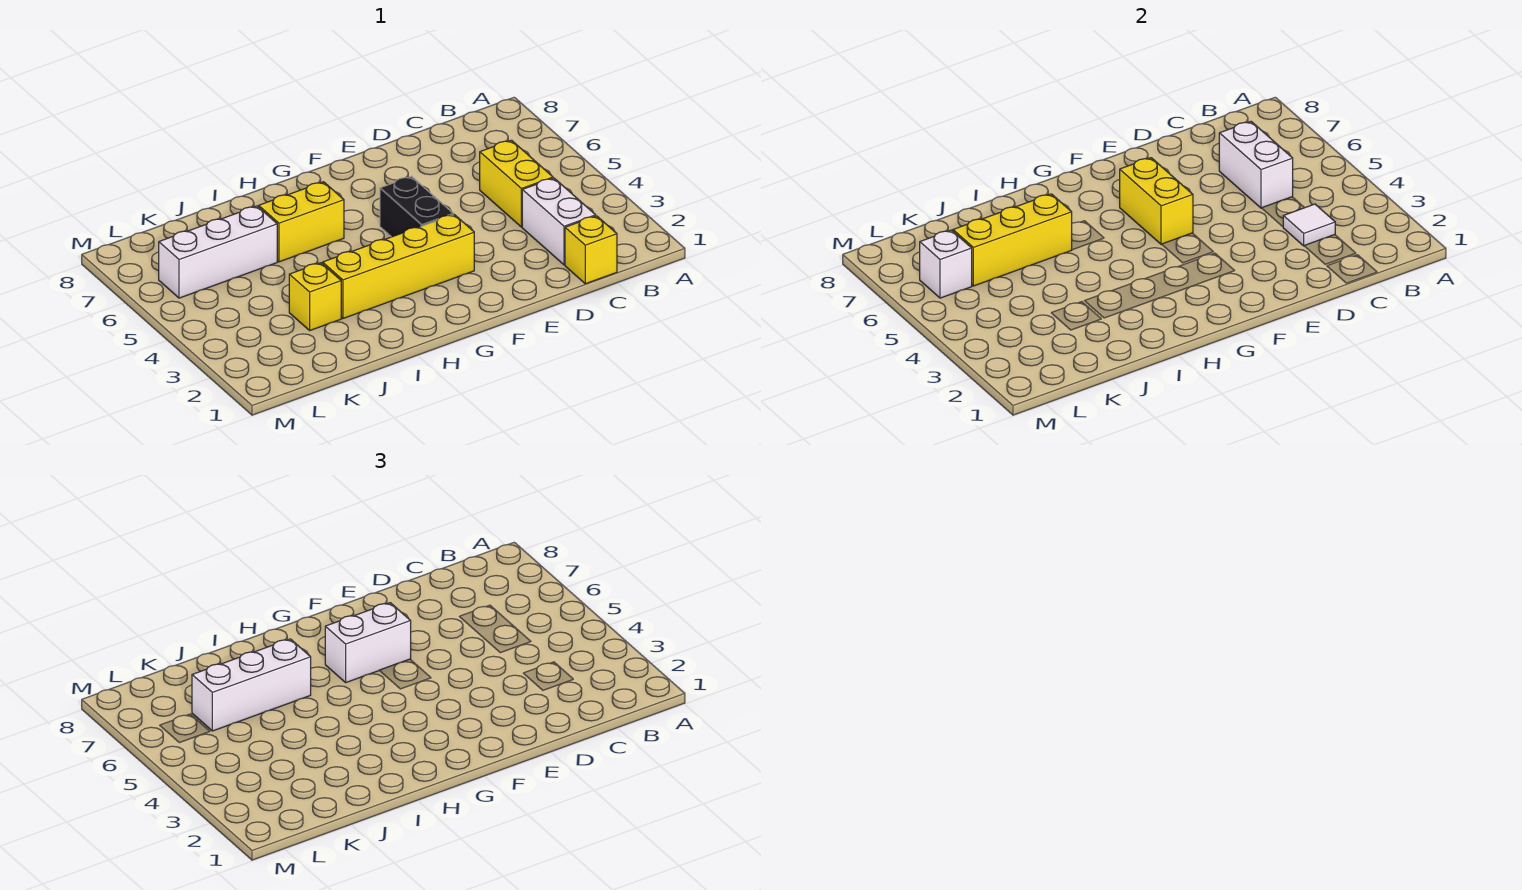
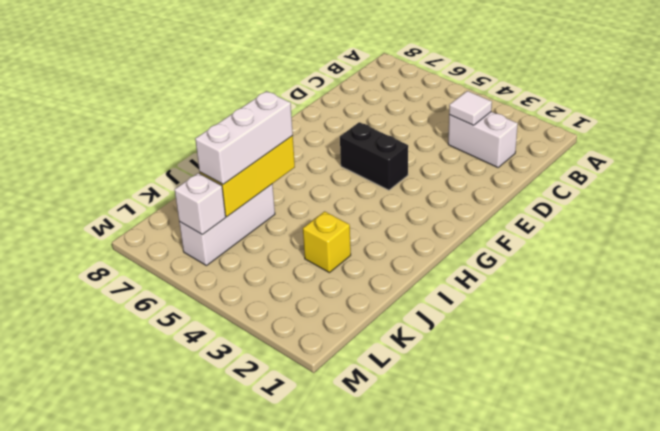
none -> yellow 1x1 brick [565,216,617,284]
none -> yellow 1x2 brick [480,140,553,227]
none -> yellow 1x4 brick [323,214,474,318]

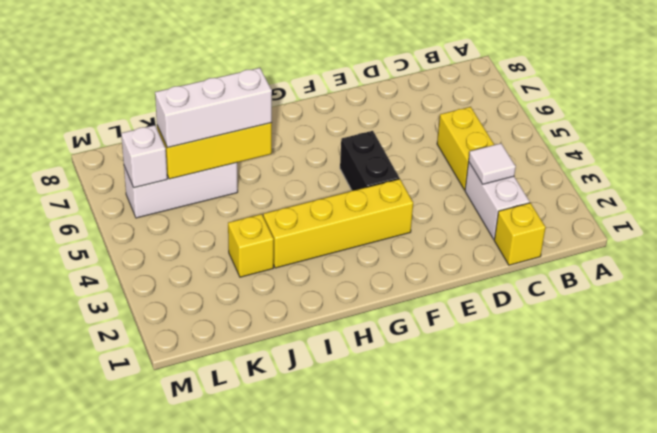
none -> yellow 1x2 brick [259,182,344,262]
none -> white 1x2 brick [1219,122,1293,208]
none -> yellow 1x2 brick [1120,158,1193,244]

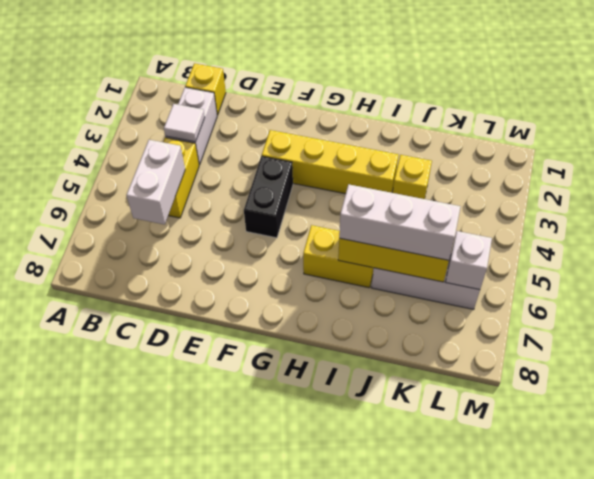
none -> yellow 1x2 brick [1120,158,1193,244]
none -> white 1x2 brick [325,603,411,682]

